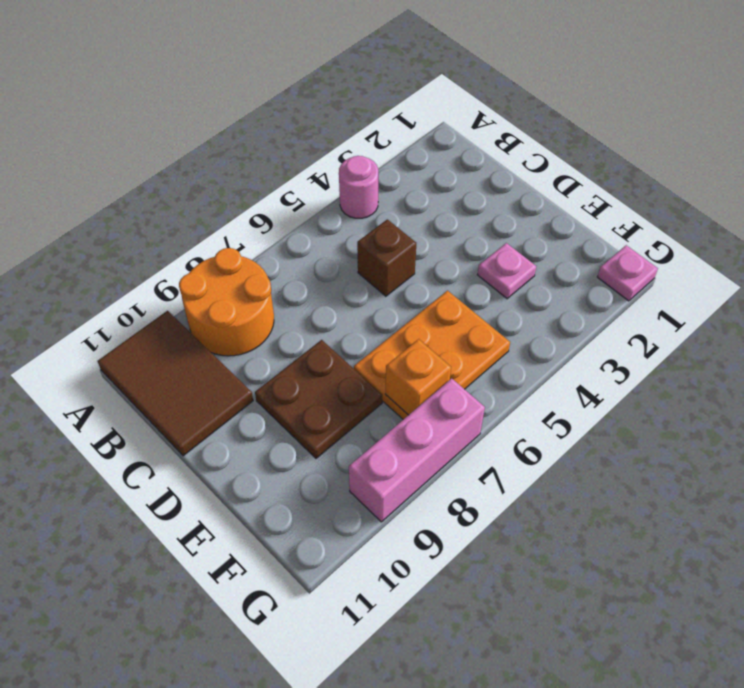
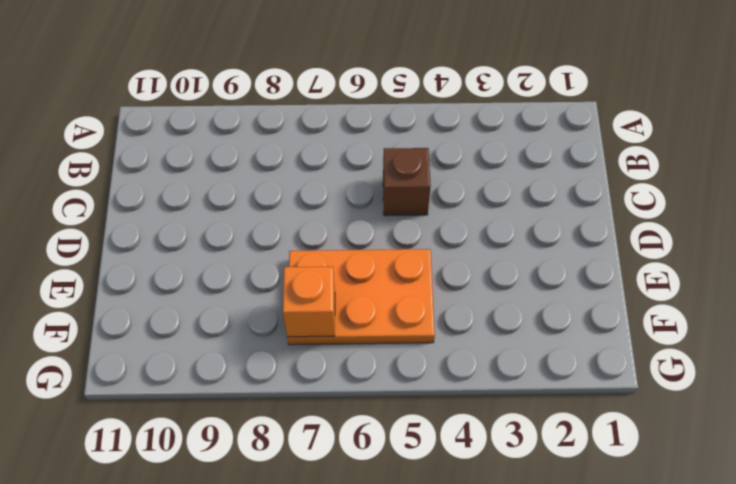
none -> pink 1x1 round brick [339,156,378,218]
none -> orange 2x2 round brick [179,248,274,356]

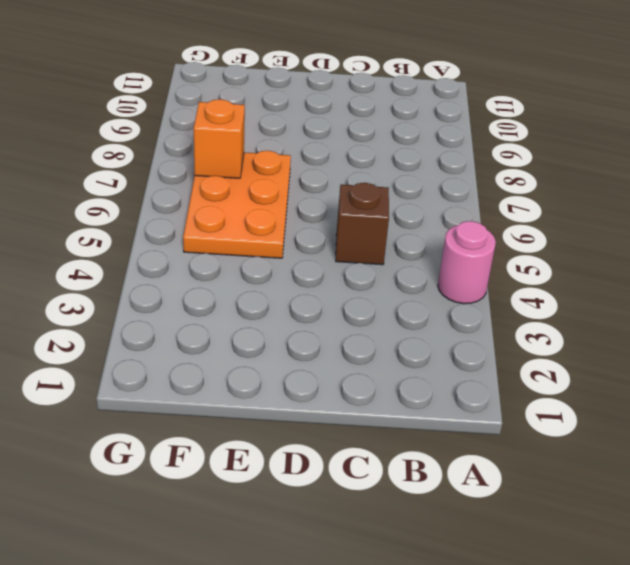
none -> orange 2x2 round brick [179,248,274,356]
none -> brown 2x3 tile [98,311,253,456]

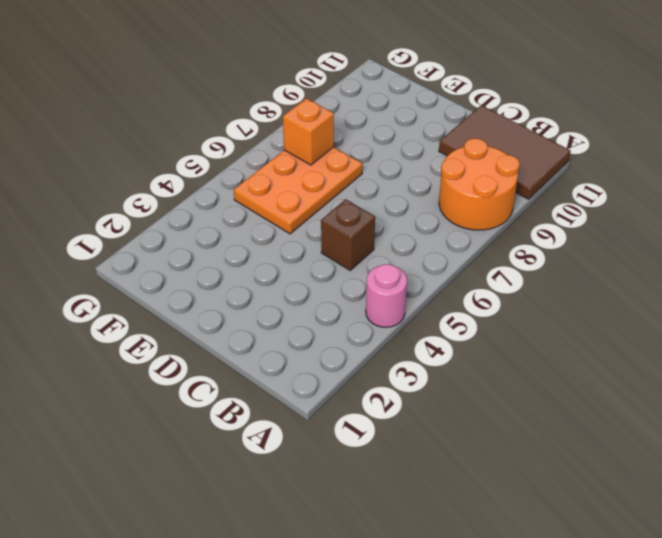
none -> brown 2x2 plate [255,340,382,458]
none -> pink 1x1 plate [477,243,536,299]

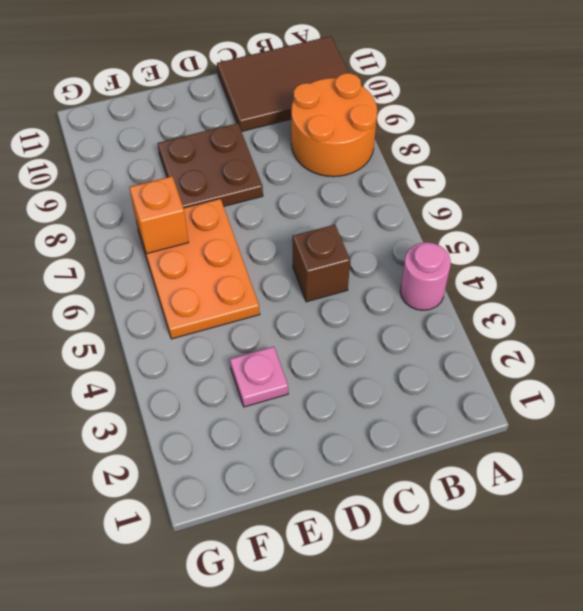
none -> pink 1x1 plate [597,245,658,301]
none -> pink 1x3 brick [349,378,485,522]

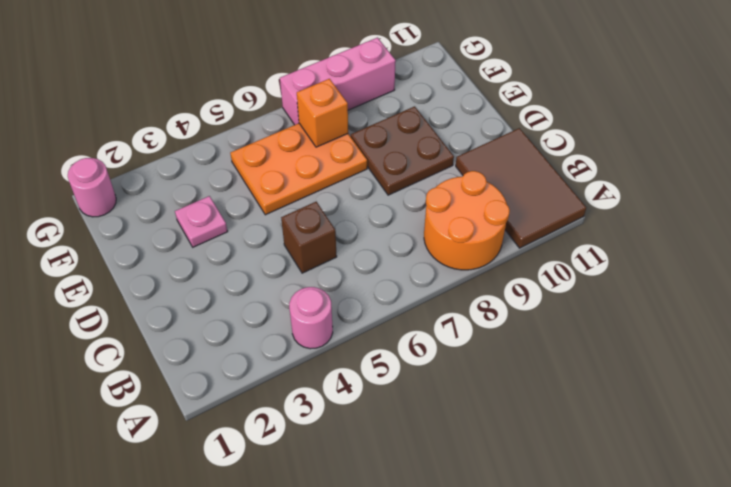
pink 1x1 round brick [68,158,116,217] -> pink 1x1 plate [597,245,658,301]

